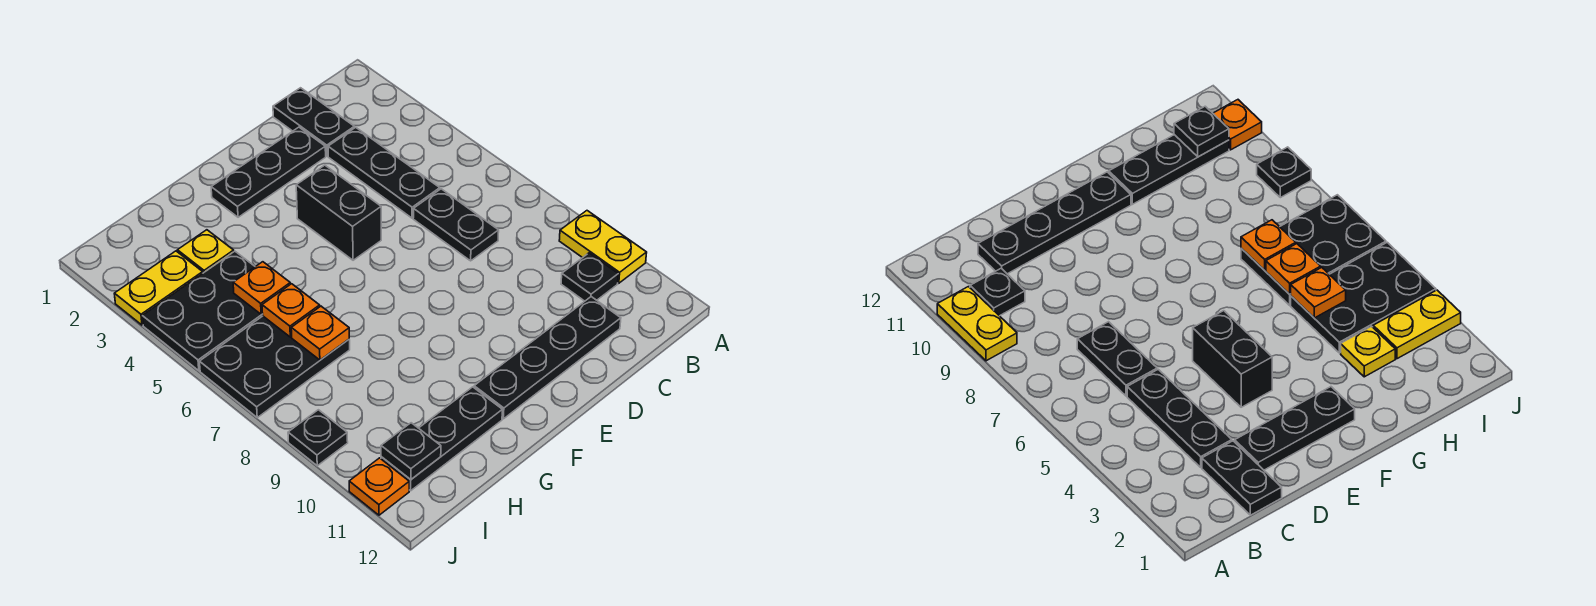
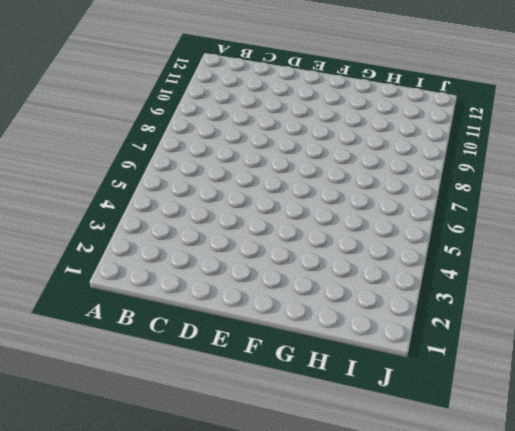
none -> yellow 1x2 plate [559,211,647,283]
none -> black 1x1 plate [561,253,618,301]
none -> black 1x2 plate [273,88,354,156]

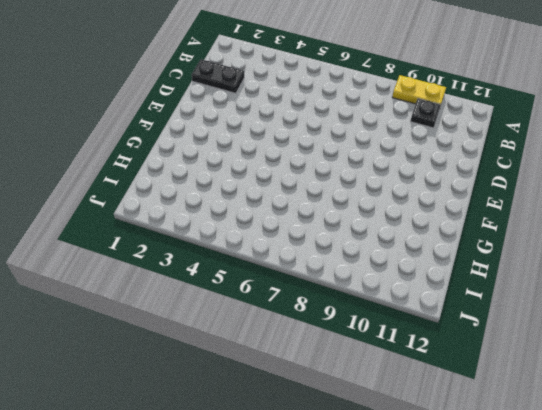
none -> black 1x3 plate [328,127,440,218]
none -> black 1x2 plate [413,189,499,261]
none -> black 1x4 plate [474,297,621,419]

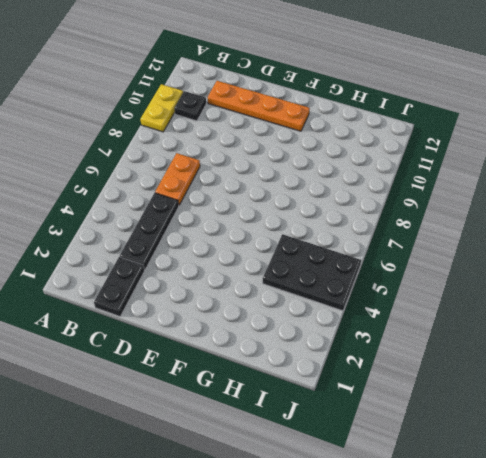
orange 1x2 plate [155,153,200,205] -> black 1x2 plate [413,189,499,261]
orange 1x4 plate [208,81,310,131] -> black 1x4 plate [474,297,621,419]
none -> black 1x3 plate [211,127,326,217]
none -> black 1x2 brick [296,165,381,260]
none -> black 1x3 plate [381,387,502,491]

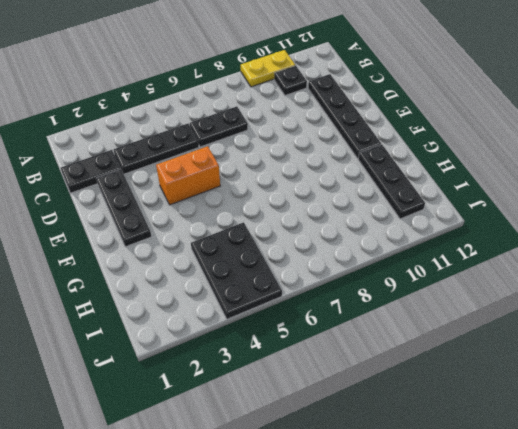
orange 1x2 brick [156,146,220,205] -> black 1x2 brick [296,165,381,260]
none -> yellow 1x1 plate [177,230,234,273]
none -> black 2x3 plate [200,316,350,417]
none -> yellow 1x2 plate [114,251,203,325]

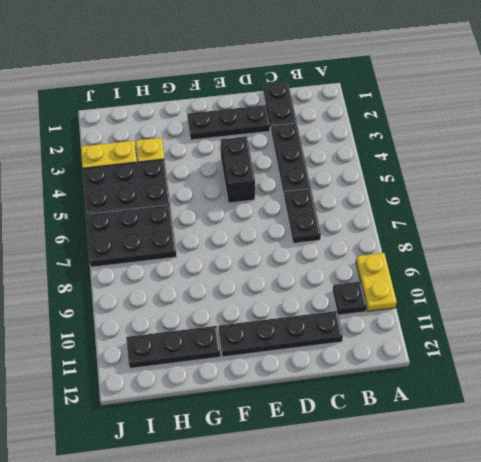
none -> black 1x1 plate [288,410,348,466]
none -> orange 1x1 plate [349,458,409,515]
none -> orange 1x1 plate [233,262,290,314]

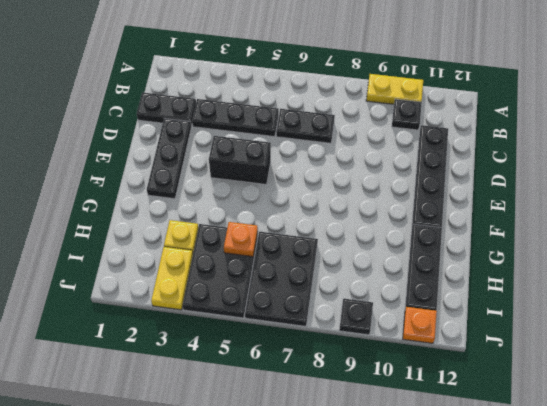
none -> orange 1x1 plate [262,284,320,337]
none -> orange 1x1 plate [291,306,349,360]
none -> black 1x1 plate [381,423,441,480]

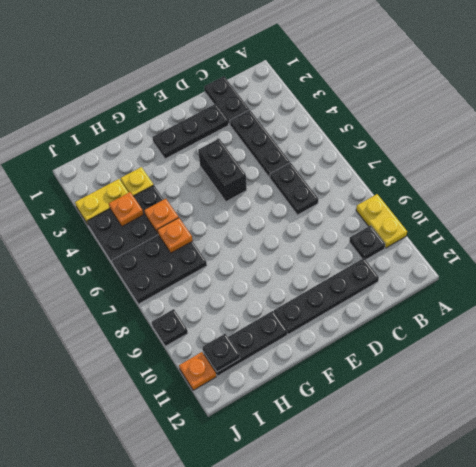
orange 1x1 plate [109,192,144,226] -> orange 1x1 plate moved to [291,306,349,360]

